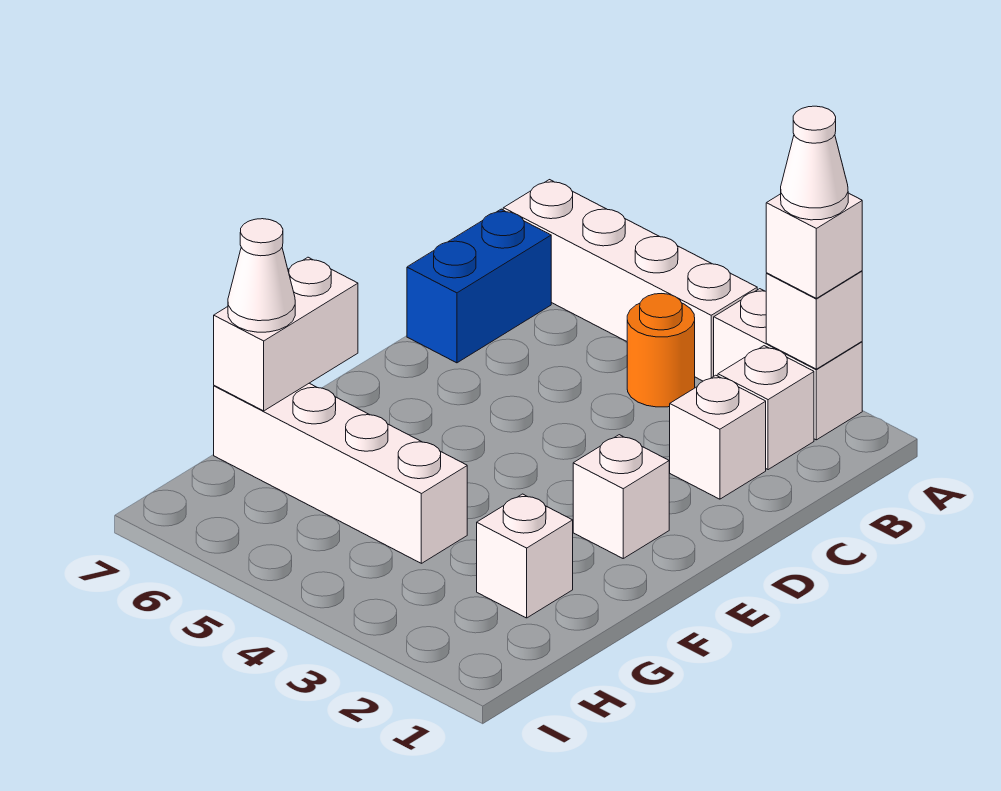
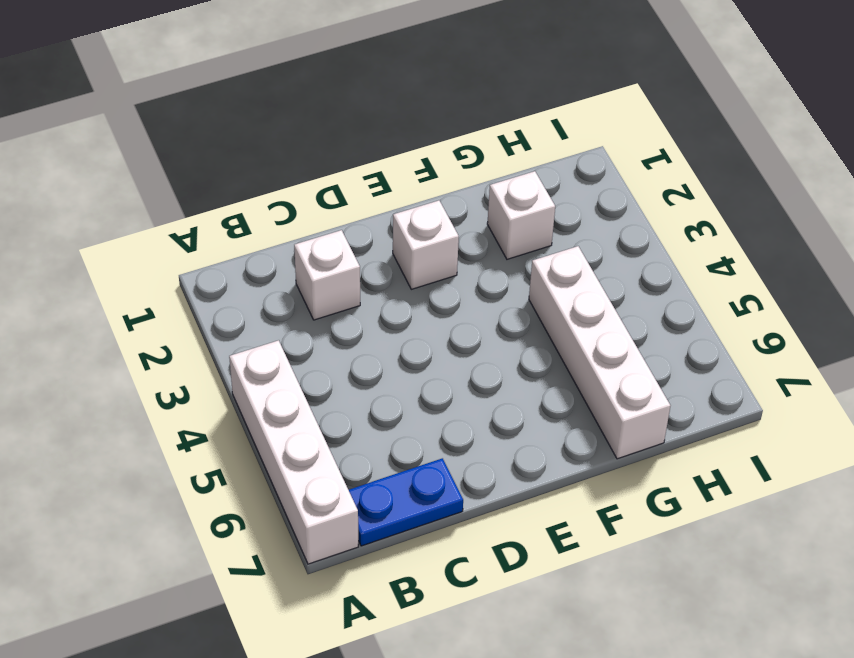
blue 1x2 plate [349,458,463,546] -> blue 1x2 brick [407,209,551,363]
none -> white 1x2 brick [714,289,862,440]
none -> white 1x1 brick [718,346,814,470]
none -> orange 1x1 round brick [627,294,695,407]

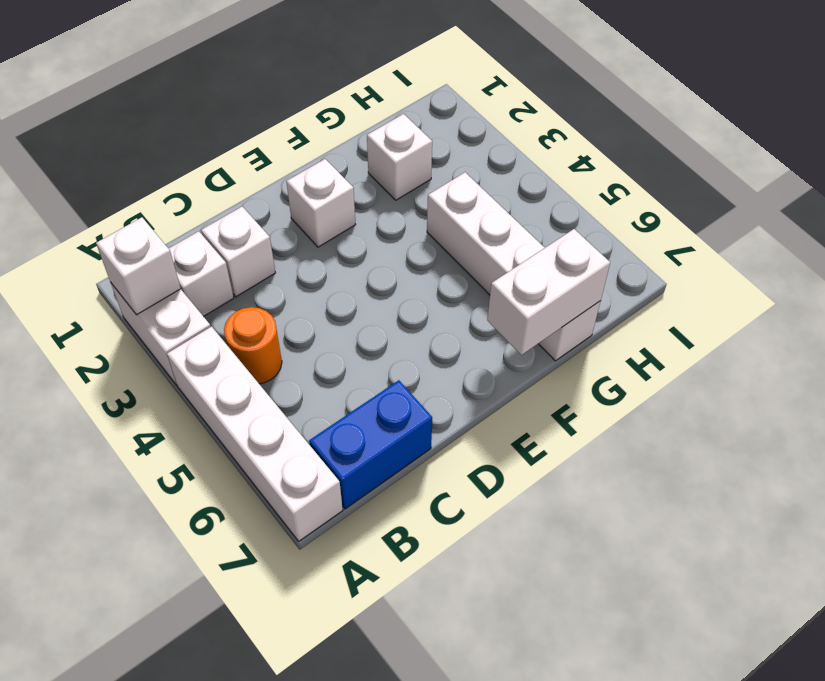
none -> white 1x1 brick [766,193,862,298]
none -> white 1x1 cone [228,219,295,332]
none -> white 1x1 cone [781,106,848,220]

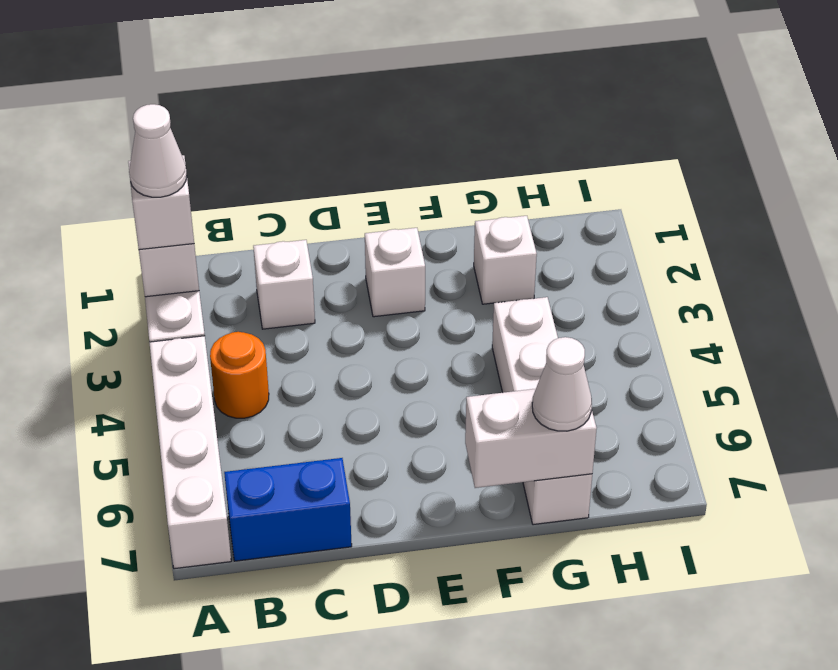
none -> white 1x1 brick [718,346,814,470]

